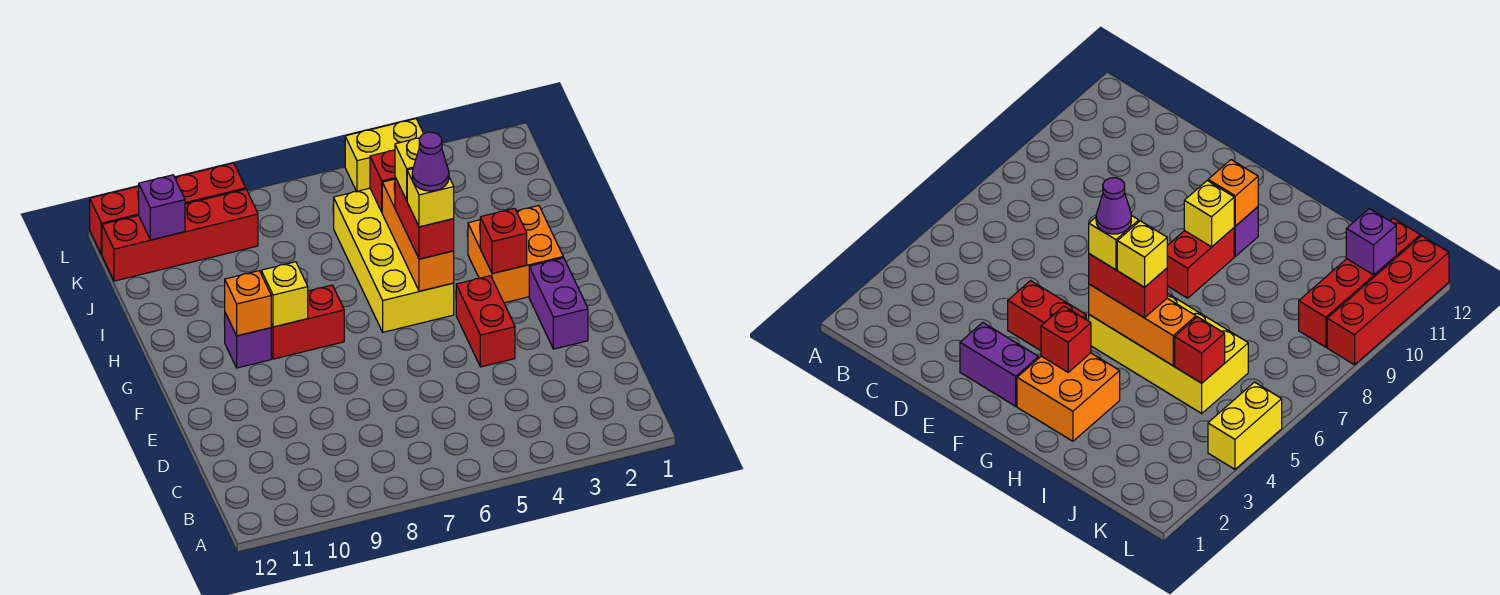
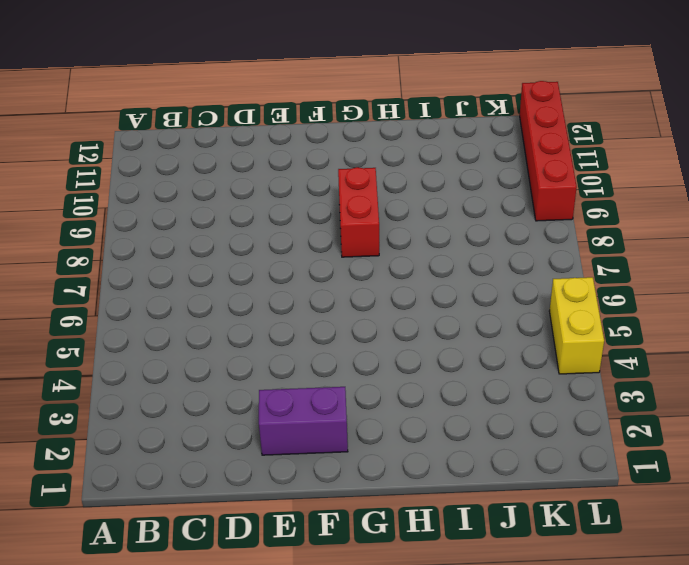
none -> red 1x2 brick [456,276,515,367]
none -> orange 2x2 brick [468,206,563,303]
none -> yellow 2x4 brick [334,188,454,332]

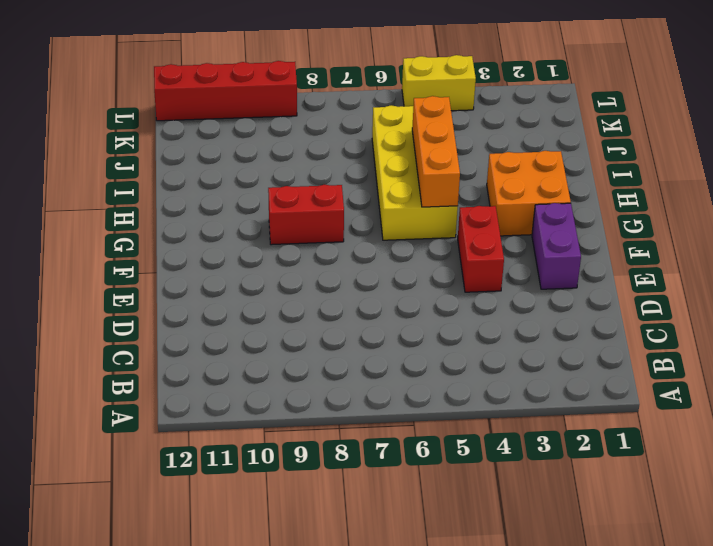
none -> purple 1x1 brick [224,313,271,368]
none -> red 1x4 brick [102,189,258,281]
none -> red 1x1 brick [480,208,527,274]

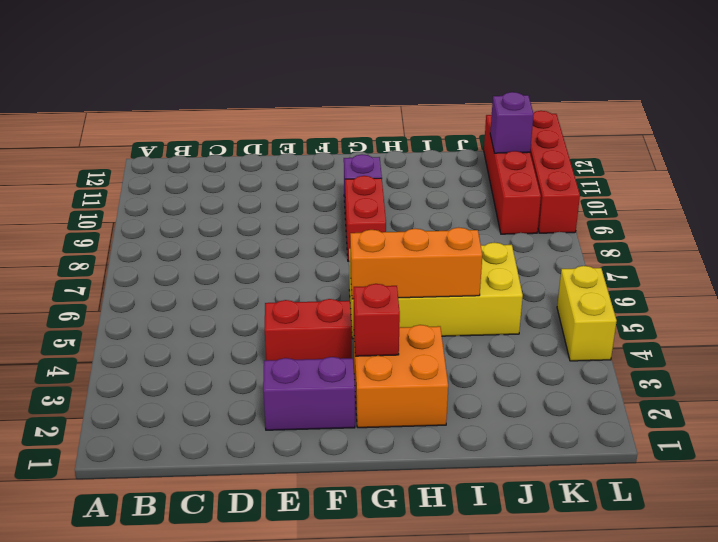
none -> yellow 1x1 brick [261,262,308,327]
none -> orange 1x1 brick [225,271,271,336]
none -> red 1x1 brick [370,150,395,212]

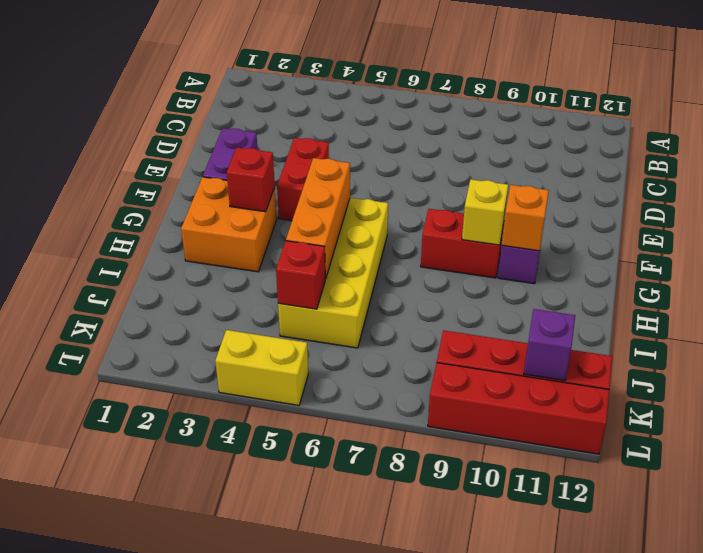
none -> red 1x2 brick [395,178,454,259]
none -> yellow 1x1 brick [407,169,454,227]
none -> yellow 1x1 brick [395,138,419,200]

